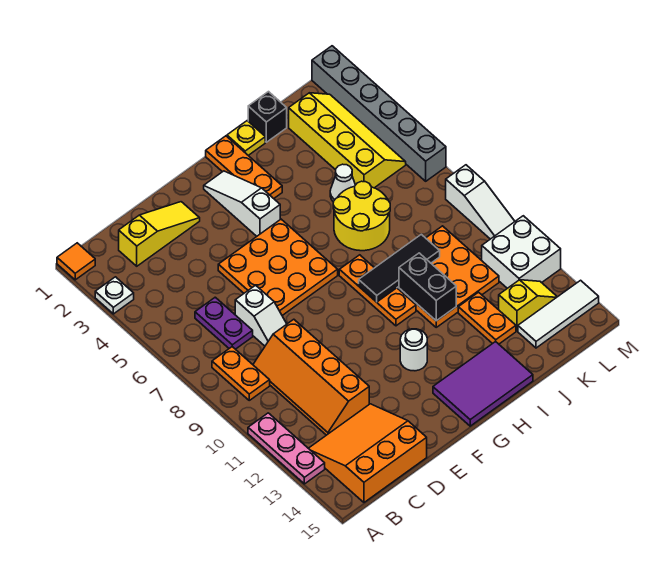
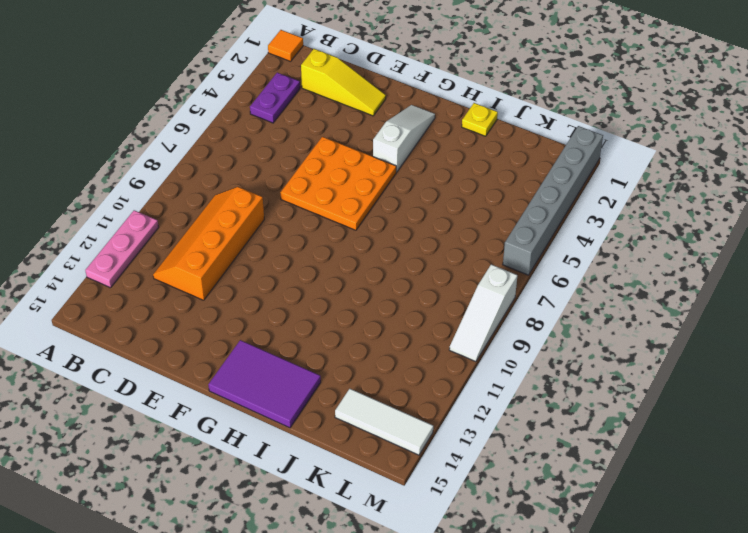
purple 1x2 plate [250,73,300,123] -> purple 1x2 plate moved to [195,297,253,349]
none -> white 1x1 plate [95,277,134,314]
none -> orange 1x2 plate [212,347,270,400]
none -> orange 3x3 slope [309,404,427,502]

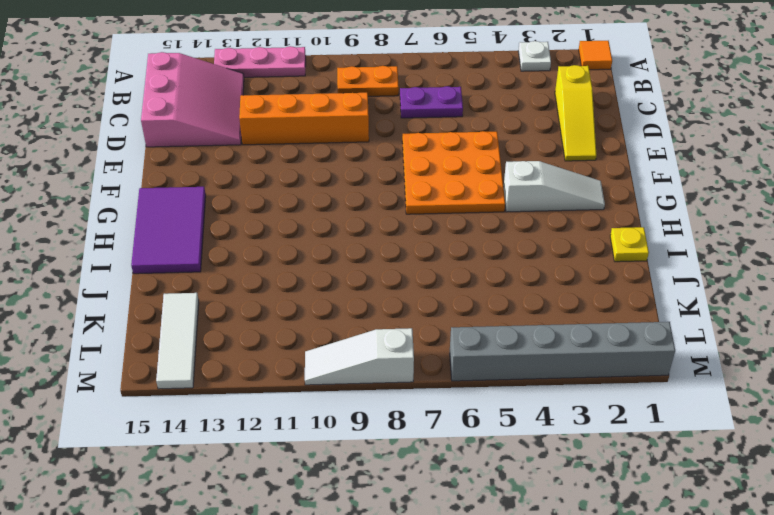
pink 3x3 slope [141,52,244,147] -> orange 3x3 slope [309,404,427,502]
none -> white 1x2 slope [235,285,287,346]
none -> white 1x1 round brick [400,329,427,371]
none -> orange 1x3 plate [206,136,282,199]

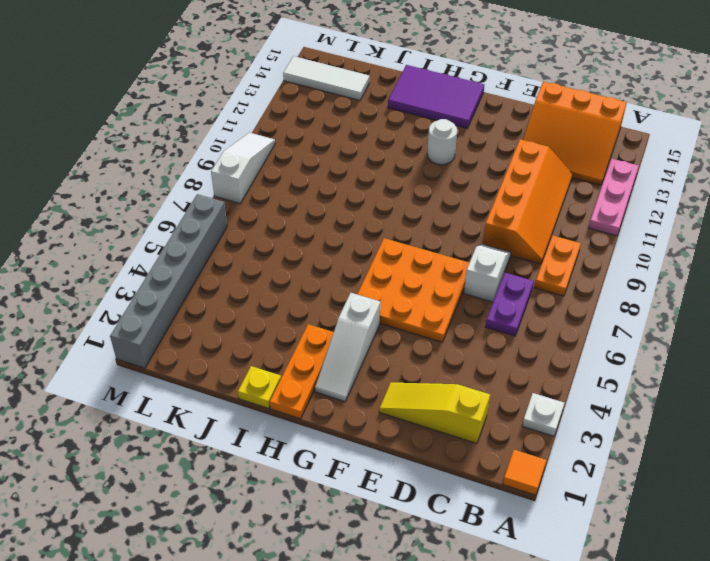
none -> orange 1x3 plate [339,255,416,326]
none -> yellow 2x2 round brick [333,181,390,251]
none -> orange 3x3 plate [397,226,499,327]

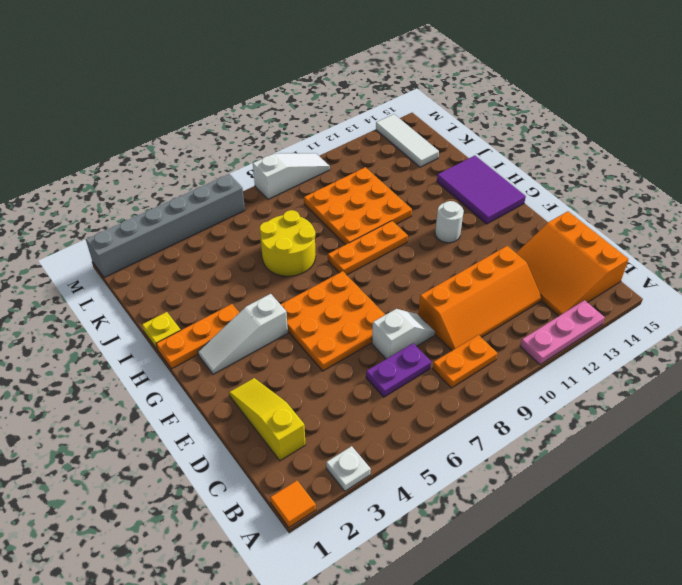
none -> black 1x1 brick [248,92,287,142]
none -> white 1x1 cone [330,164,355,202]
none -> orange 1x2 plate [458,292,516,344]

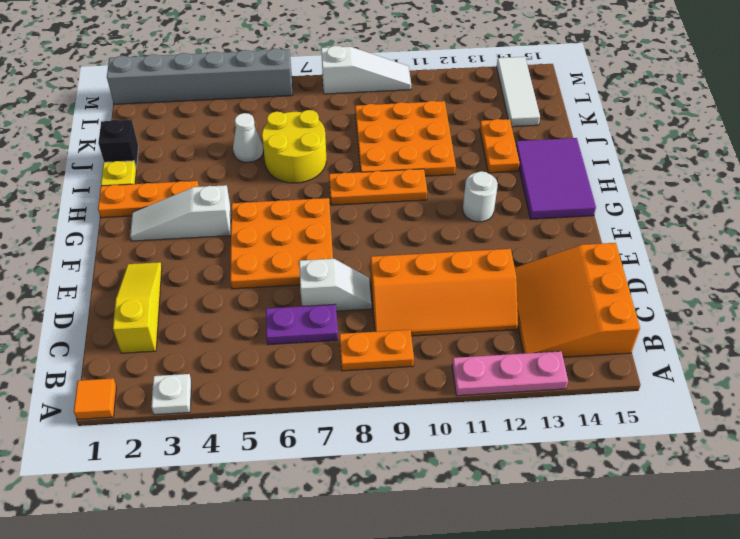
orange 1x2 plate [480,119,519,173] -> orange 1x2 plate turned to [458,292,516,344]
none -> yellow 2x4 slope [289,93,406,188]
none -> yellow 1x2 slope [499,280,557,331]
none -> white 2x2 brick [482,216,561,288]

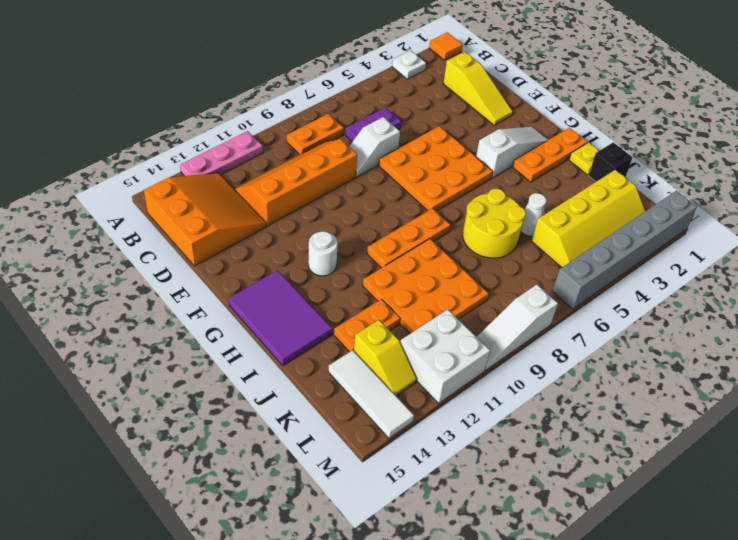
none -> black 1x3 tile [359,234,440,302]
none -> black 1x2 brick [399,253,456,321]

